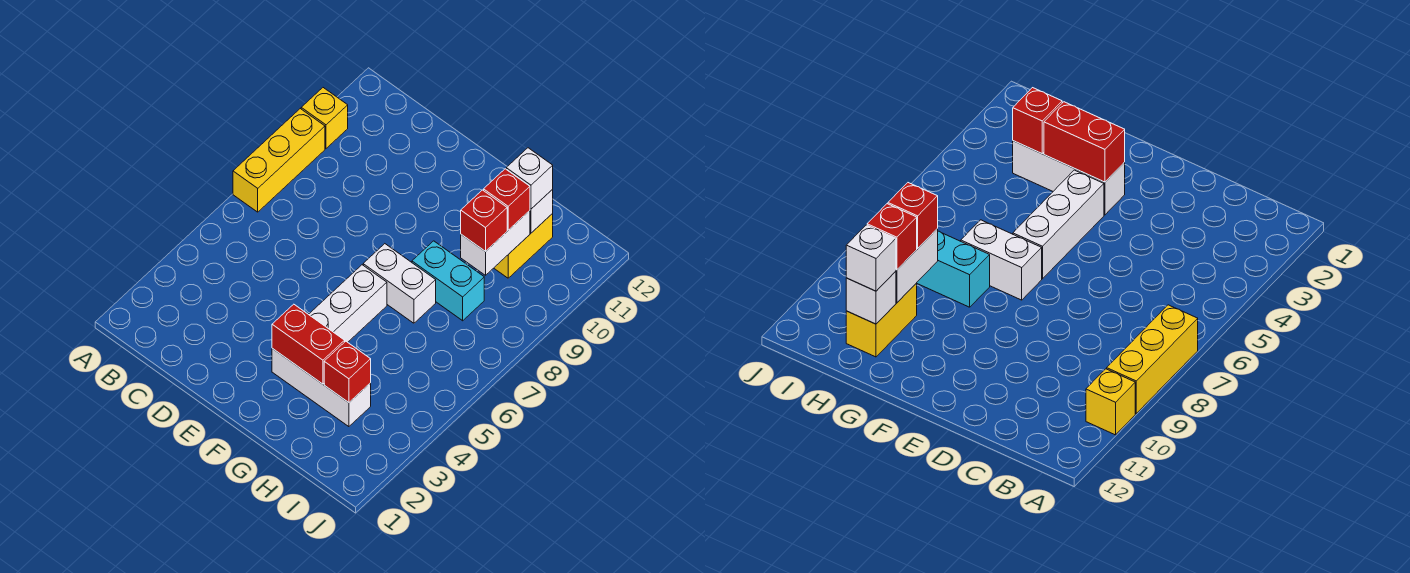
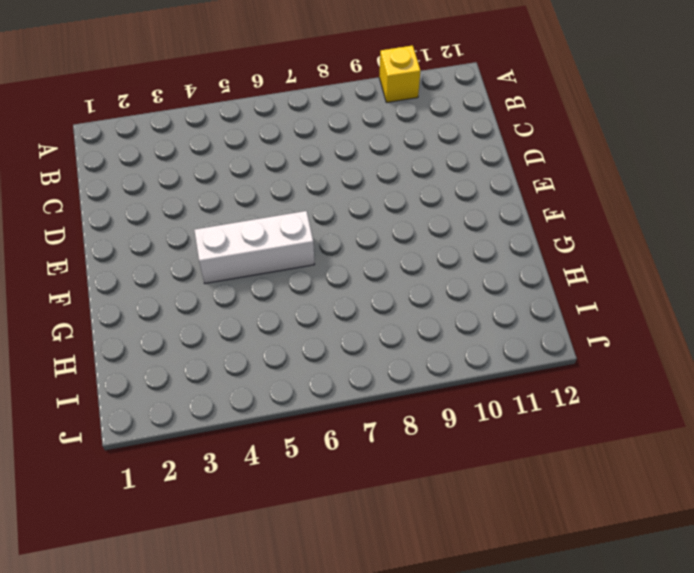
none -> yellow 1x3 brick [233,109,325,212]
none -> white 1x3 brick [272,348,371,427]
none -> white 1x2 brick [363,244,436,323]

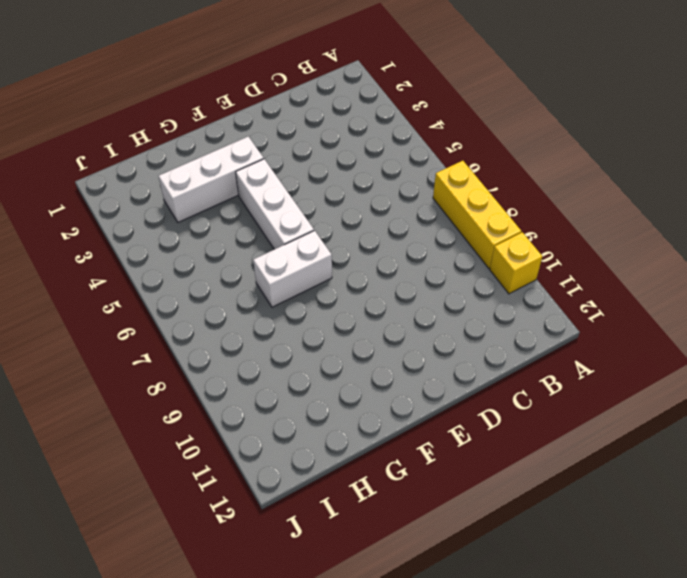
none -> cyan 1x2 brick [412,241,484,321]
none -> yellow 1x2 brick [494,214,553,278]
none -> red 1x2 brick [272,304,345,384]

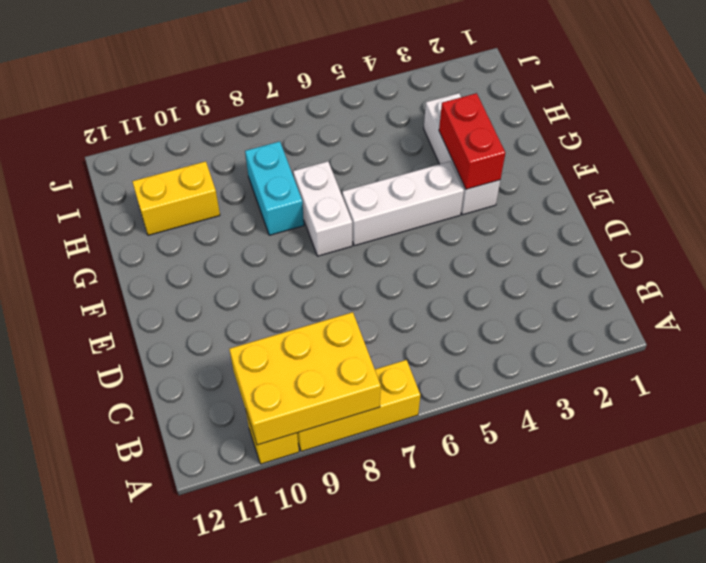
yellow 2x3 brick [229,312,381,445] -> none
none -> red 1x1 brick [324,341,371,403]
none -> white 1x2 brick [461,211,530,275]
none -> white 1x1 brick [530,189,553,233]

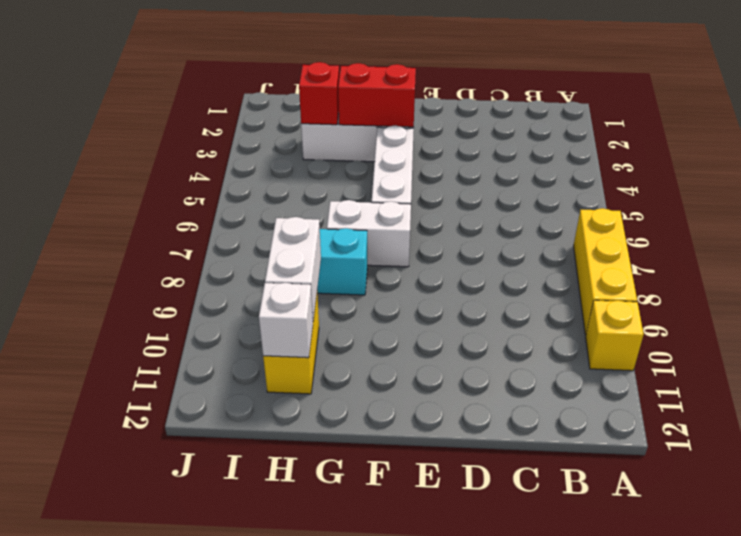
none -> red 1x1 brick [461,190,507,252]
none -> red 1x1 brick [484,169,530,230]
none -> white 1x1 brick [506,148,553,209]

